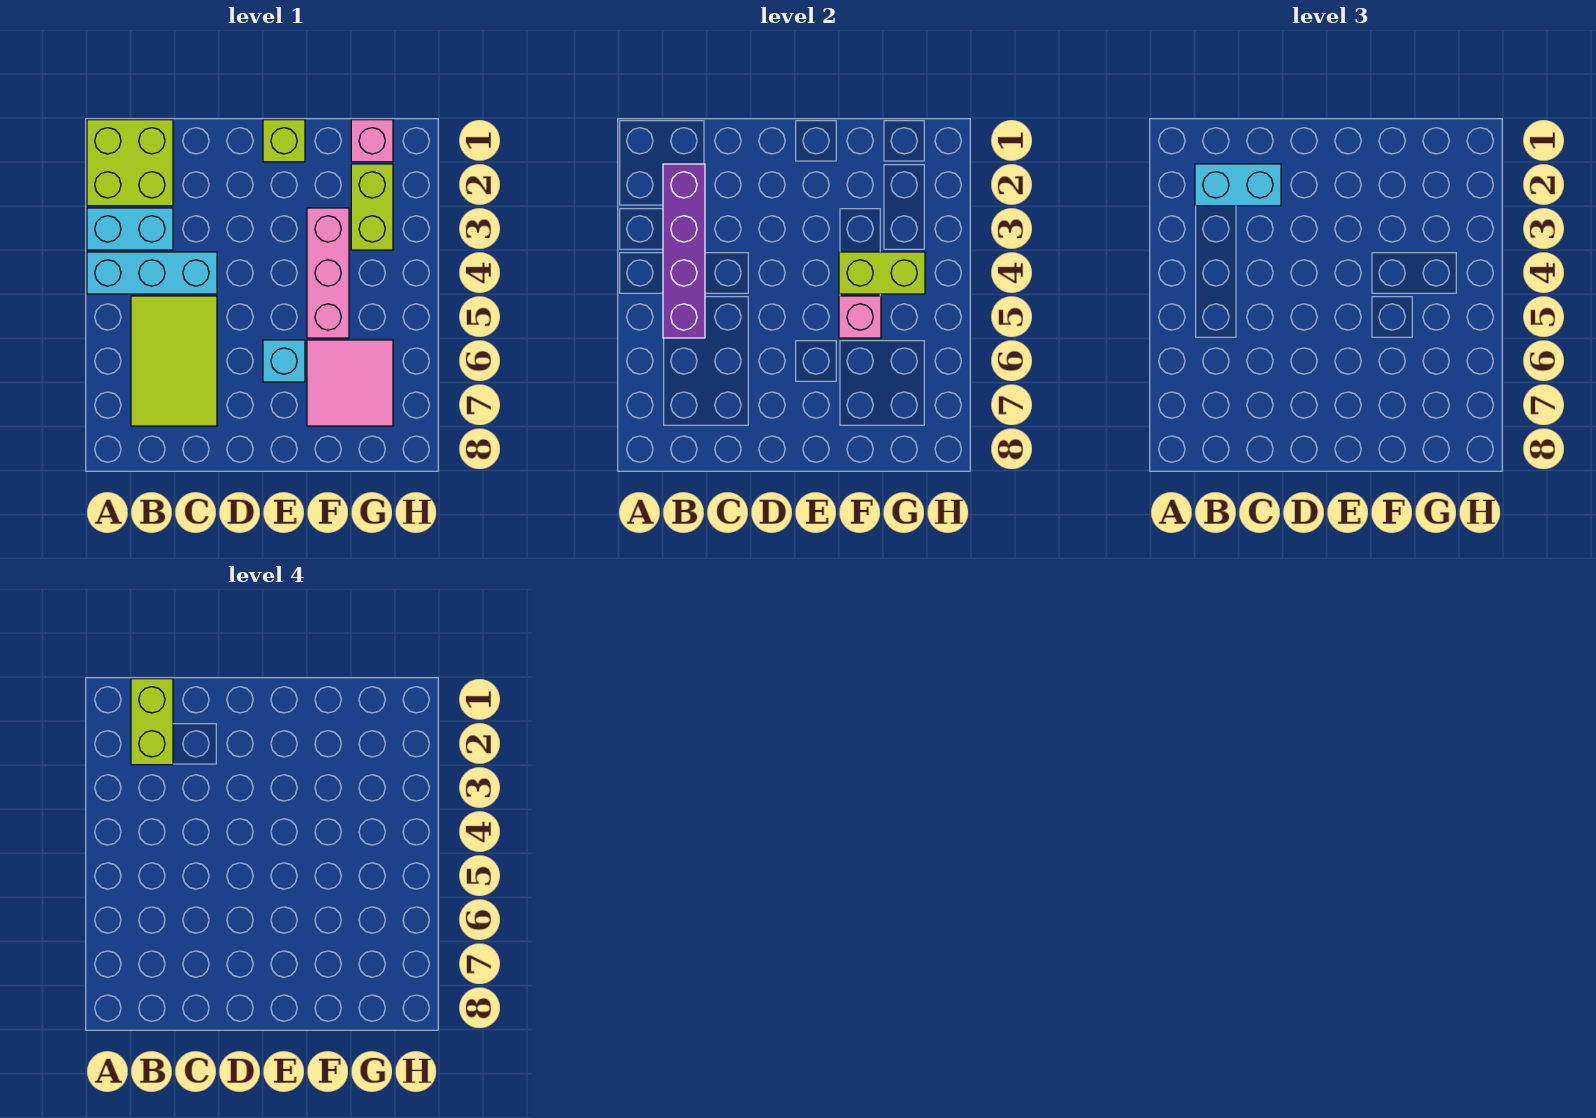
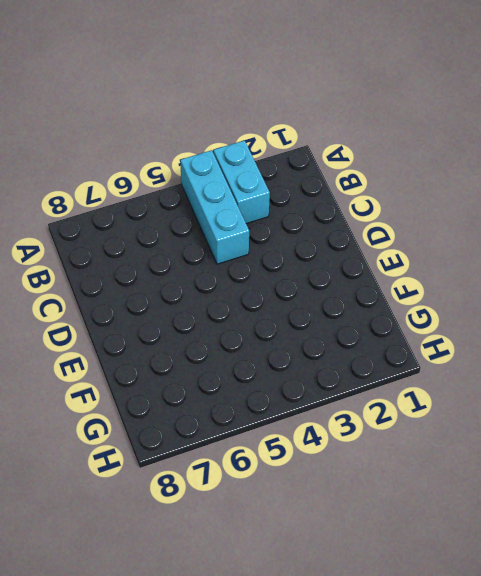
none -> lime 2x2 brick [87,120,173,206]
none -> lime 2x3 tile [131,296,217,426]
none -> lime 1x1 brick [263,120,305,162]

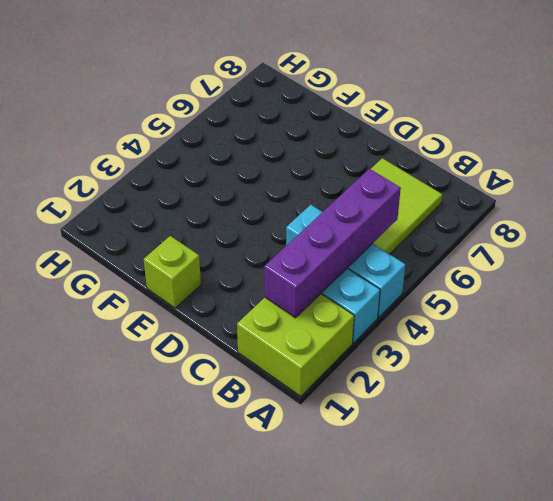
none -> cyan 1x1 brick [263,340,305,382]
none -> pink 1x3 brick [307,208,349,338]
none -> pink 2x2 tile [307,340,393,426]

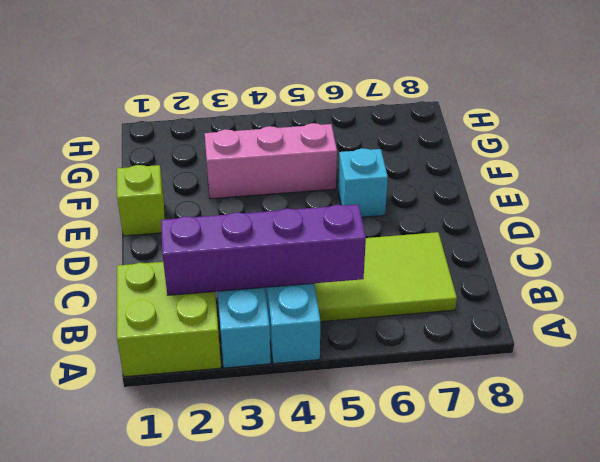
none -> pink 2x2 tile [307,340,393,426]
none -> pink 1x1 brick [351,120,393,162]
none -> lime 1x2 brick [351,164,393,250]

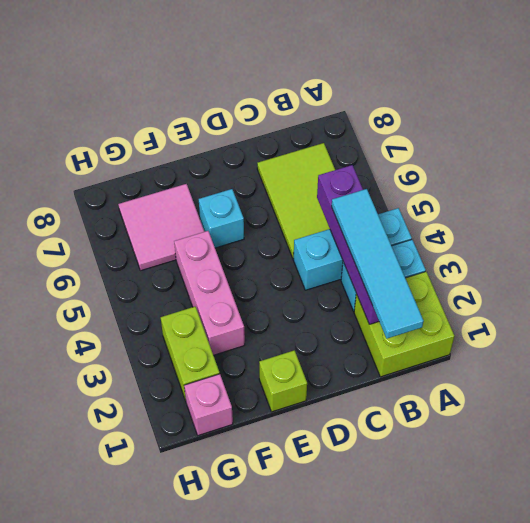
cyan 1x4 tile [332,189,424,338] -> cyan 1x2 brick [1195,164,1281,206]
none -> lime 1x2 brick [839,252,925,294]
none -> pink 1x1 brick [839,296,881,338]
none -> lime 1x2 brick [131,679,173,765]

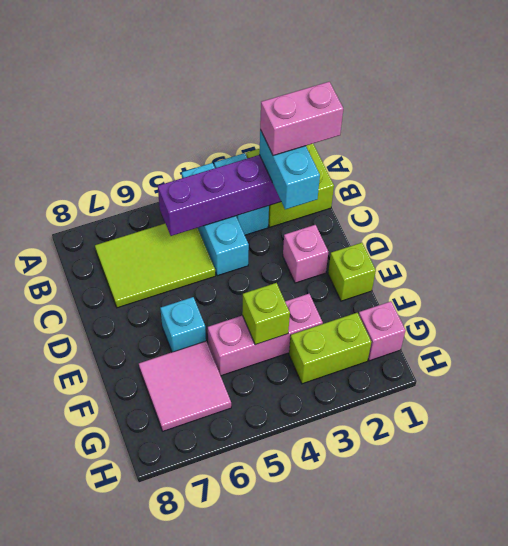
pink 1x2 brick [260,82,343,156] -> lime 1x2 brick [131,679,173,765]
pink 1x1 brick [283,225,328,283] -> pink 1x1 brick moved to [839,296,881,338]
lime 1x1 brick [242,283,290,345] -> lime 1x2 brick [839,252,925,294]

